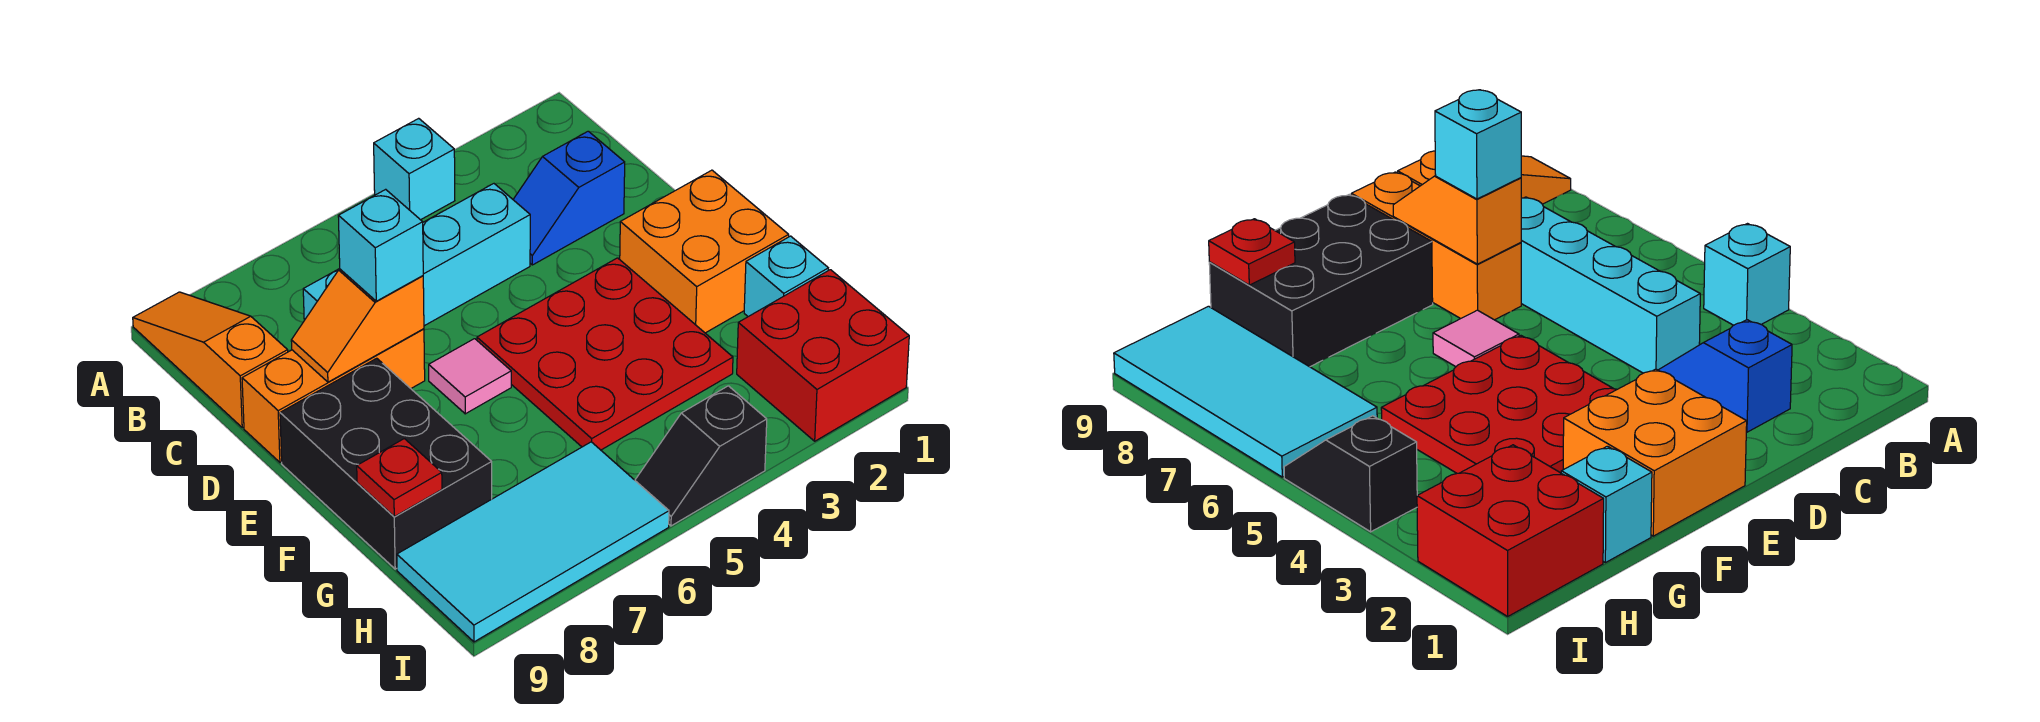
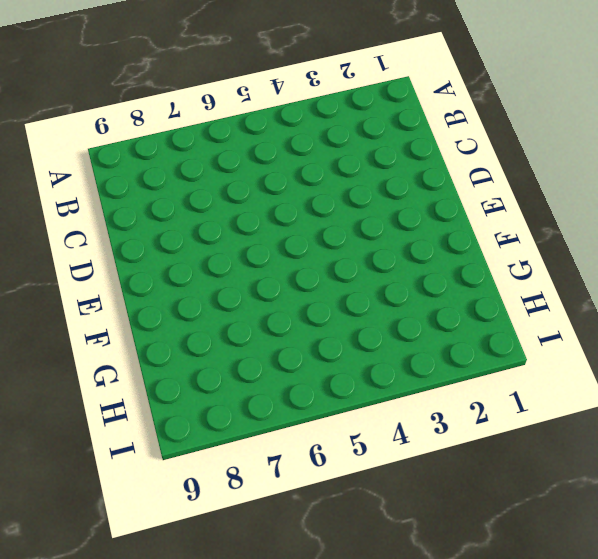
none -> cyan 1x1 brick [374,118,455,220]
none -> orange 1x3 slope [133,292,288,428]
none -> blue 1x2 slope [513,131,625,265]

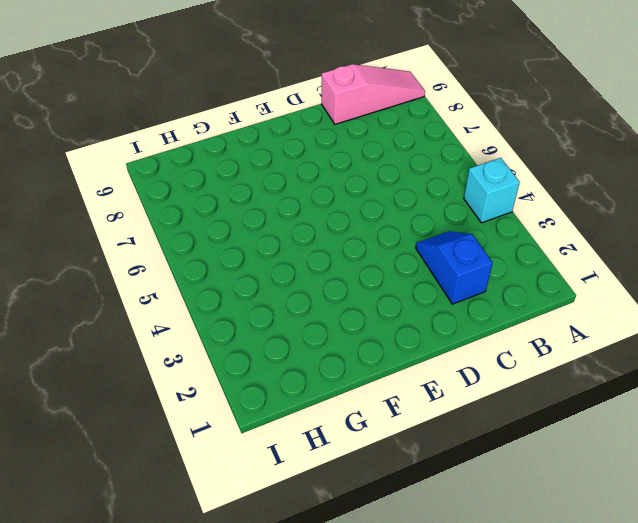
pink 1x3 slope [322,64,425,124] -> orange 1x3 slope [133,292,288,428]
none -> cyan 1x4 brick [303,184,530,326]
none -> orange 1x3 brick [242,329,425,462]
none -> orange 2x2 brick [620,170,789,333]

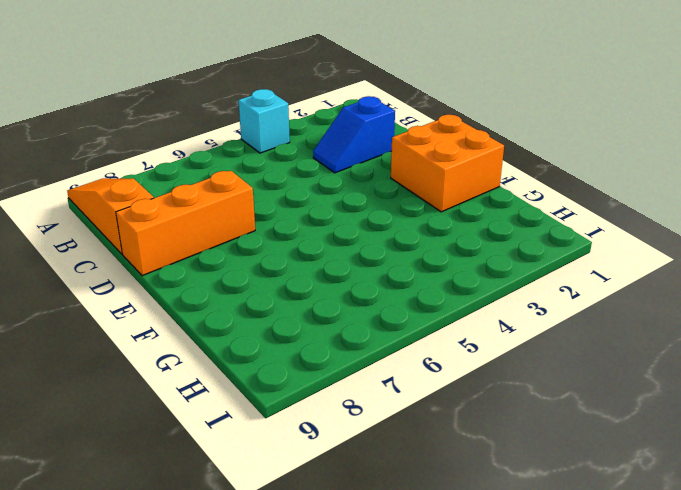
none -> cyan 1x4 brick [303,184,530,326]
none -> red 3x3 plate [477,258,733,450]
none -> pink 1x1 tile [429,339,511,414]

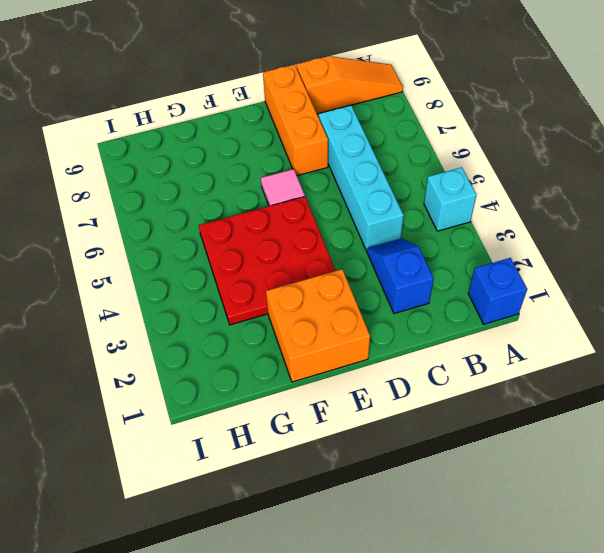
blue 1x1 brick [468,258,527,324] -> none
none -> black 2x3 brick [280,358,492,569]
none -> cyan 1x1 brick [744,236,828,317]
none -> red 2x2 brick [737,270,909,441]

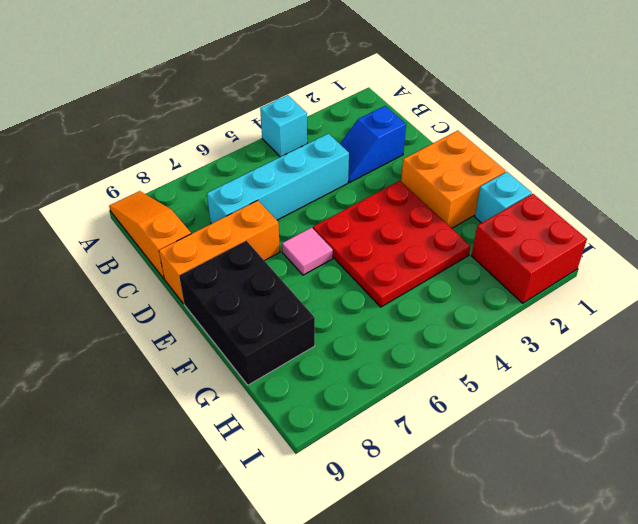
none -> cyan 2x4 tile [397,442,669,642]
none -> black 1x2 slope [635,386,767,526]
none -> orange 1x2 slope [291,269,424,382]

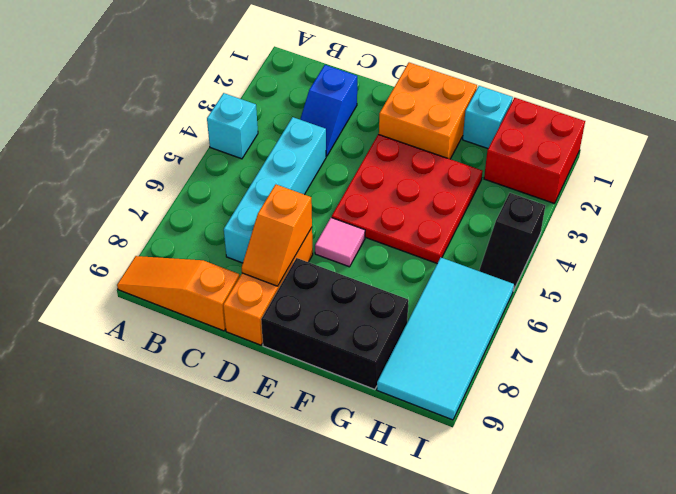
none -> red 1x1 plate [357,439,442,517]
none -> cyan 1x1 brick [338,189,423,301]

